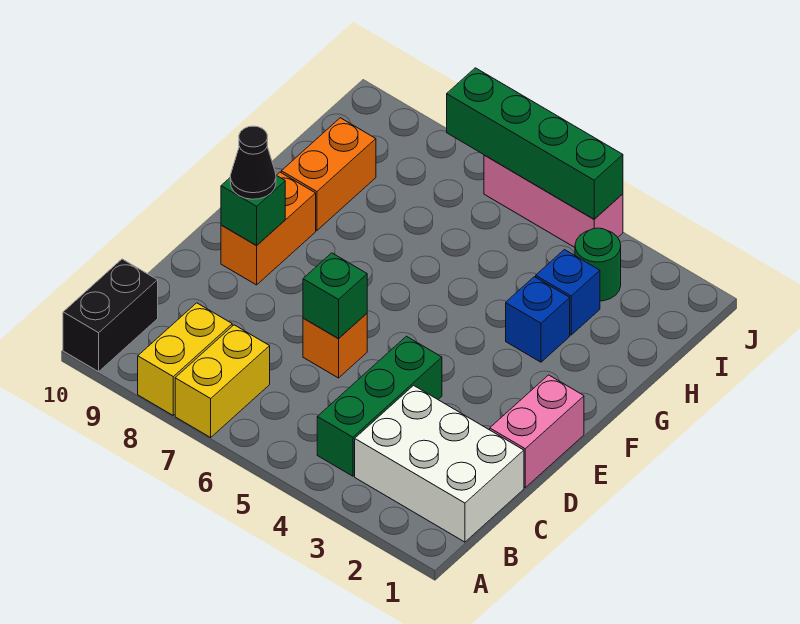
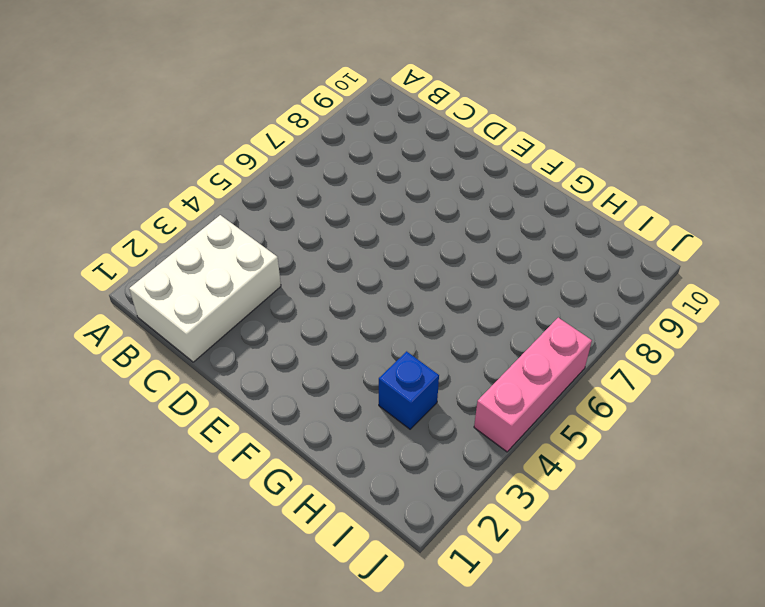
none -> yellow 1x2 brick [175,325,270,437]
none -> yellow 1x2 brick [138,303,232,415]
none -> black 1x2 brick [63,259,158,372]

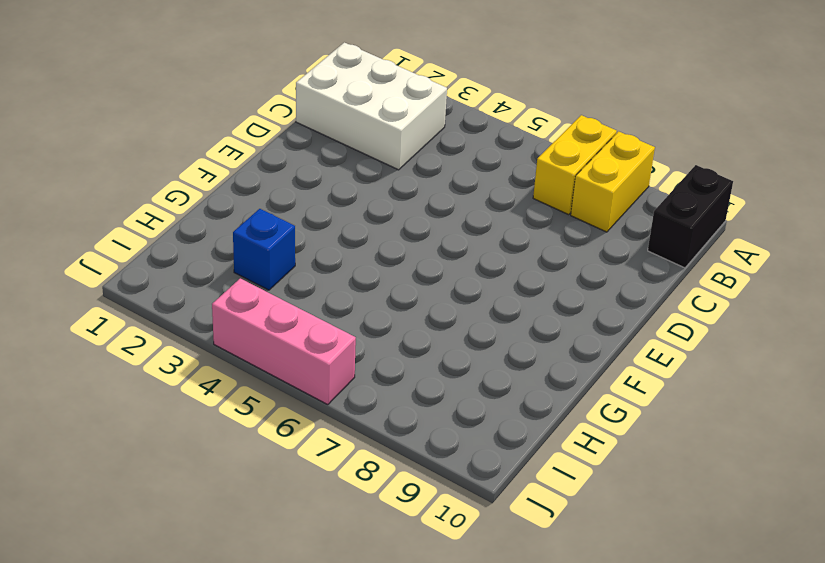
none -> green 1x3 brick [317,336,442,476]
none -> pink 1x2 brick [490,375,584,488]
none -> orange 1x1 brick [303,313,367,378]

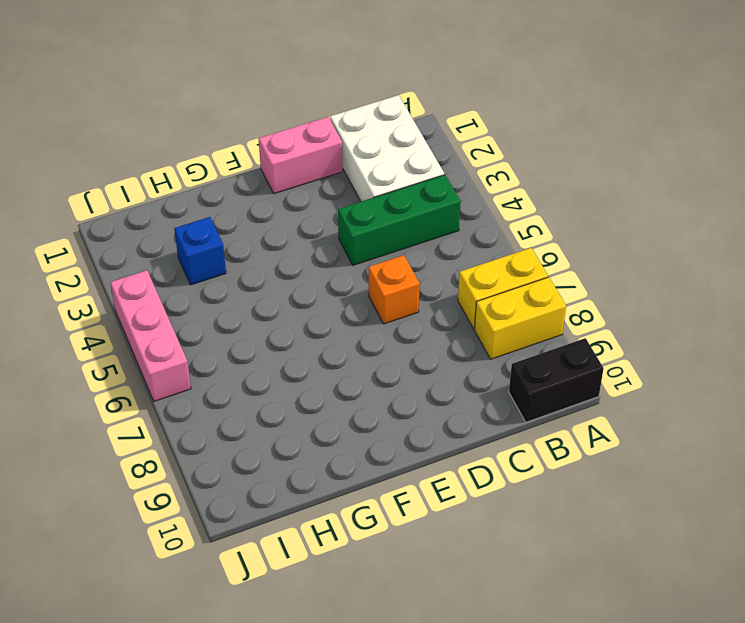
none -> orange 1x2 brick [221,172,316,285]
none -> blue 1x1 brick [506,277,570,362]
none -> orange 1x2 brick [281,118,376,230]

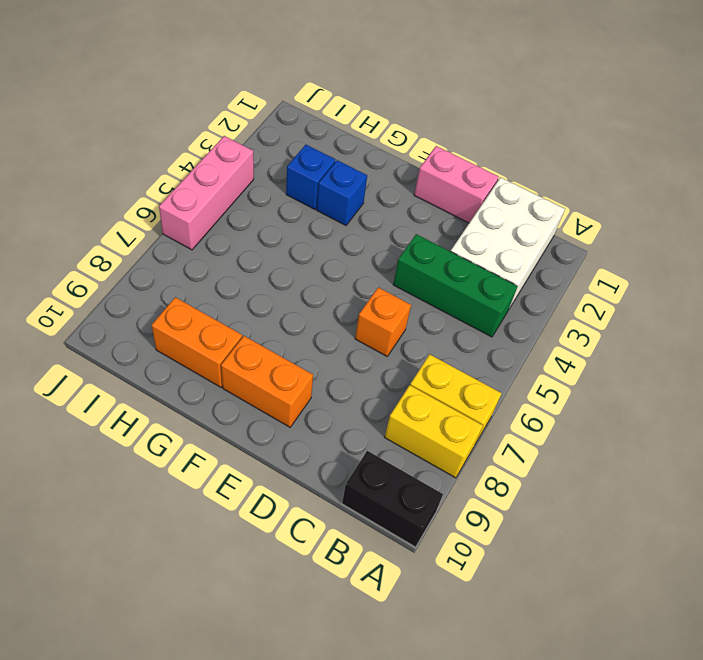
none -> green 1x1 round brick [575,228,621,301]
none -> green 1x1 brick [303,253,367,338]
none -> green 1x1 brick [221,175,285,245]

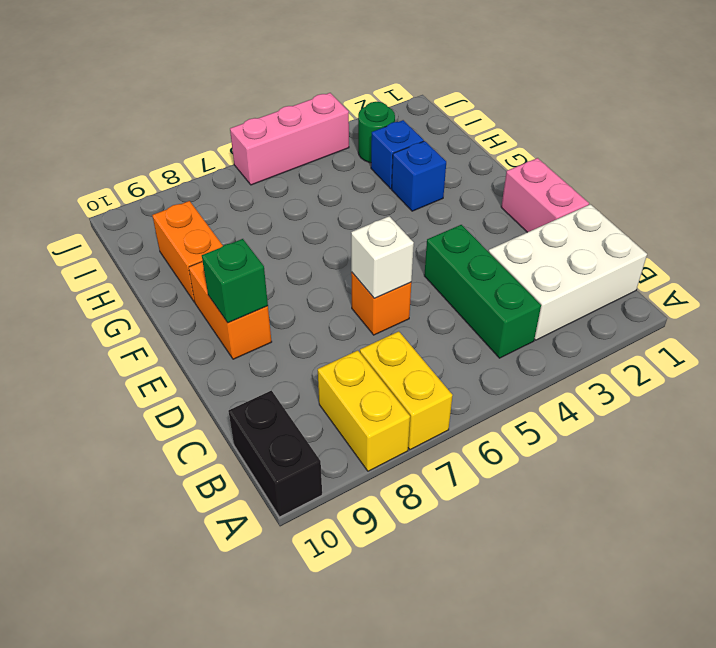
white 1x1 brick [351,216,414,298] -> green 1x1 brick [303,253,367,338]
none -> green 1x4 brick [447,68,623,219]
none -> black 1x1 cone [230,126,276,199]

